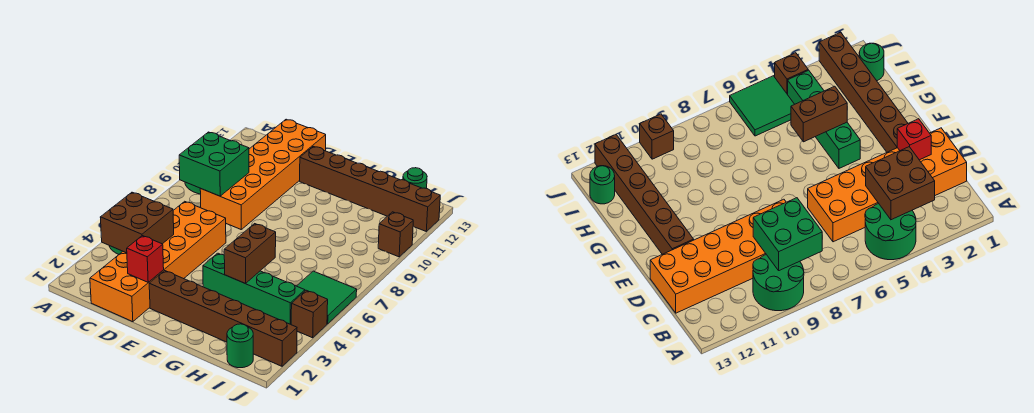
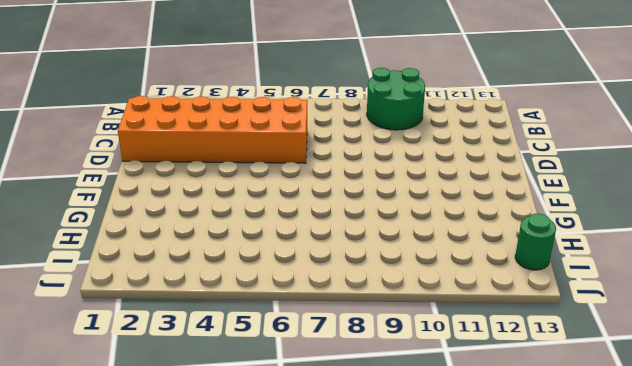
none -> green 2x2 round brick [865,203,916,260]
none -> orange 2x6 brick [200,119,326,229]
none -> brown 1x6 brick [149,271,297,366]

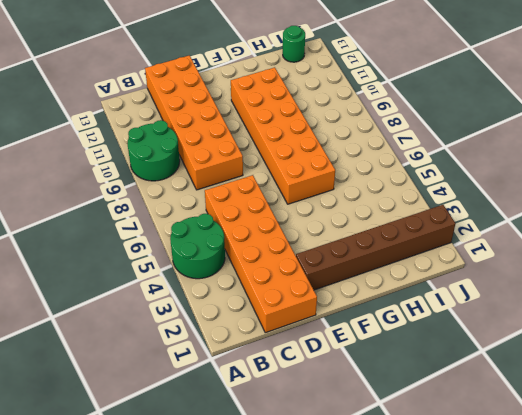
orange 2x6 brick [231,67,335,204] -> none
none -> brown 1x6 brick [300,146,440,231]
none -> green 1x4 brick [203,253,305,324]
none -> green 1x1 round brick [227,324,253,368]

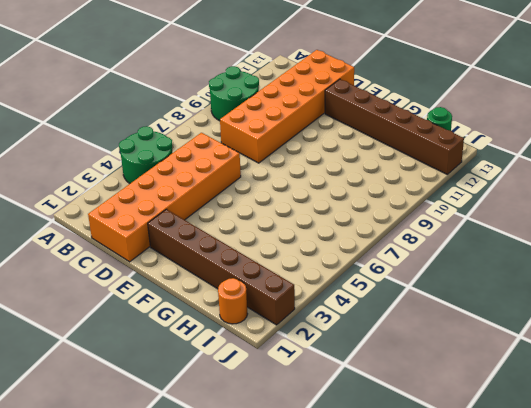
orange 1x1 round brick [218,278,247,324] -> green 1x1 round brick [227,324,253,368]
none -> green 1x4 brick [203,253,305,324]
none -> green 2x2 tile [297,271,357,324]
none -> brown 1x1 brick [291,290,328,338]

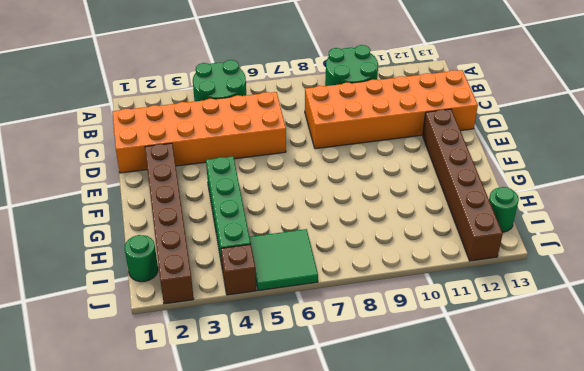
none -> brown 1x1 brick [378,212,413,257]
none -> brown 2x2 brick [100,192,174,253]
none -> green 2x2 brick [179,132,249,196]

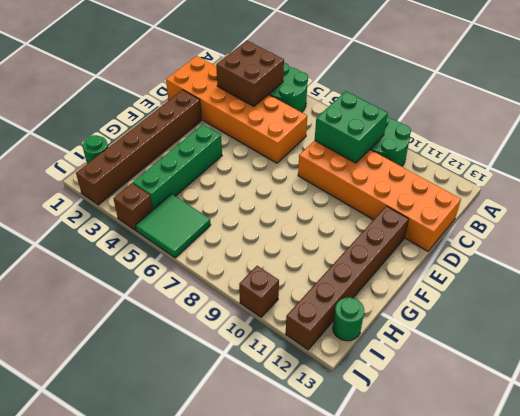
none -> red 1x1 brick [127,236,164,282]
none -> brown 1x2 brick [224,224,276,284]

